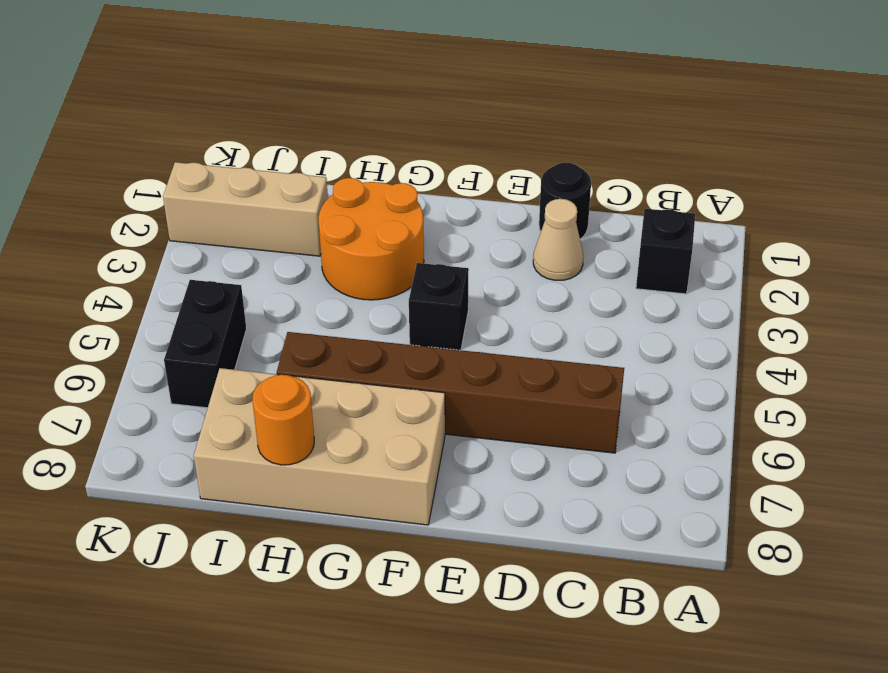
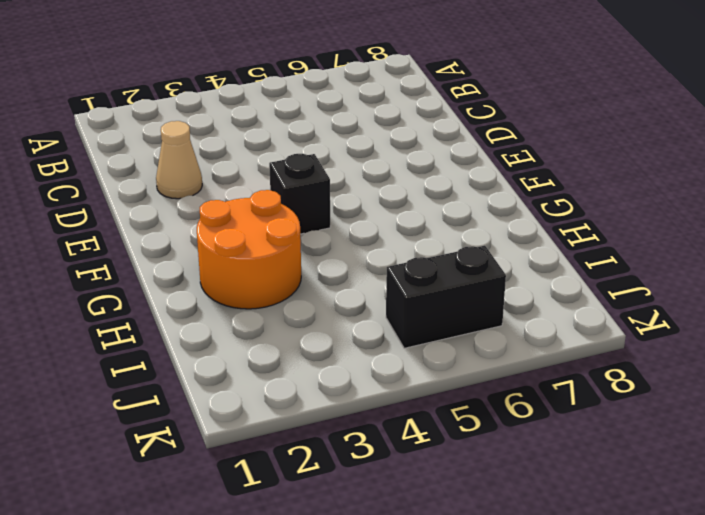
none -> black 1x1 brick [636,209,695,294]
none -> brown 1x6 brick [277,332,624,453]

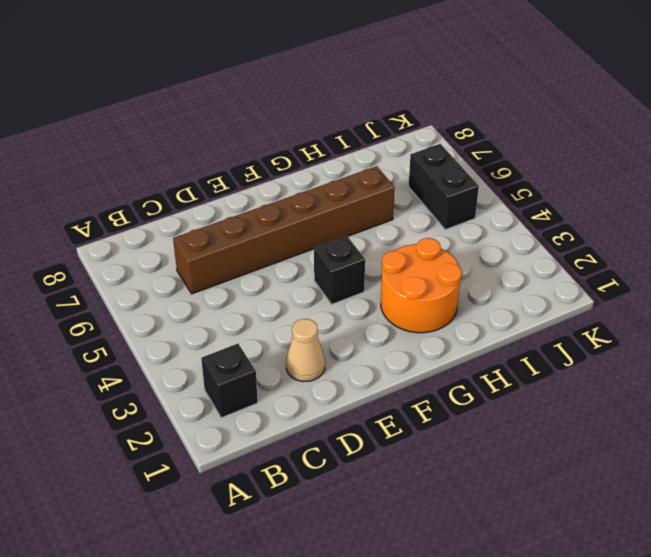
none -> black 1x1 round brick [539,162,591,239]
none -> tan 2x4 brick [194,368,445,525]

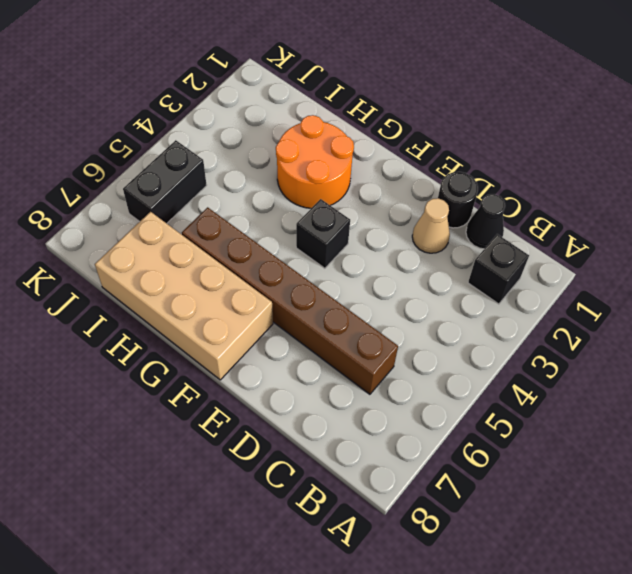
black 1x1 cone [466,194,505,249] -> none
none -> tan 1x3 brick [163,162,328,256]
none -> orange 1x1 round brick [252,375,314,465]

